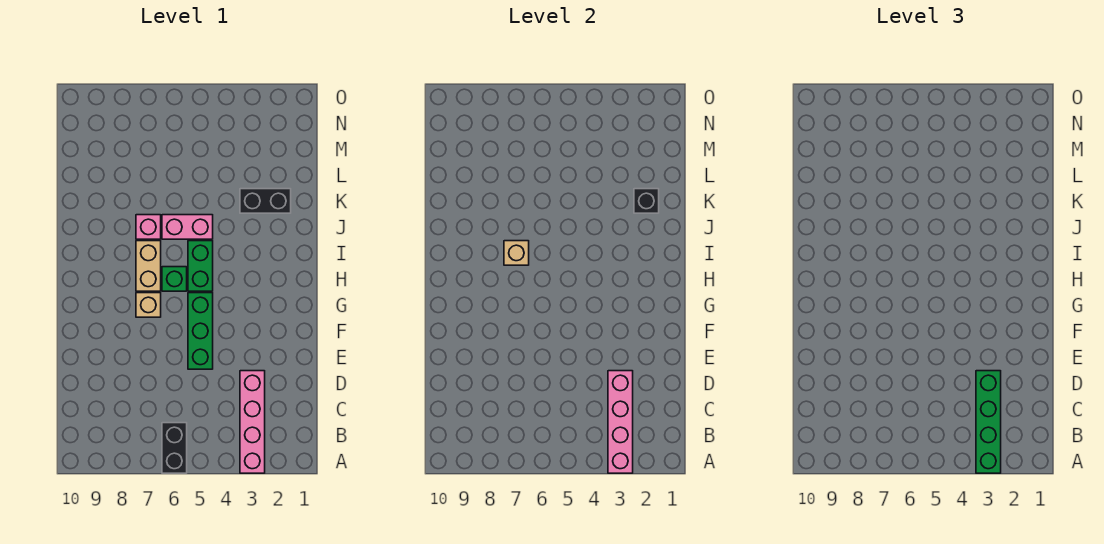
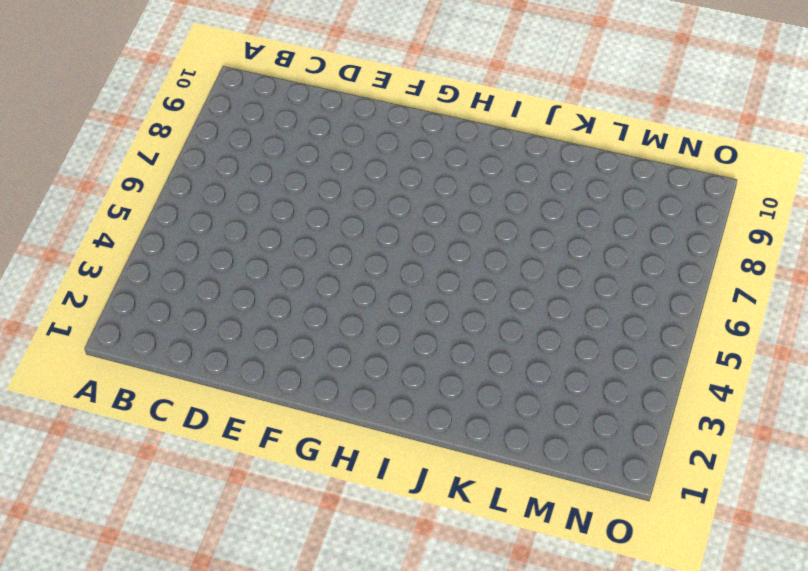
none -> pink 1x4 brick [240,371,265,473]
none -> black 1x2 brick [162,423,187,473]
none -> green 1x3 brick [188,293,213,369]

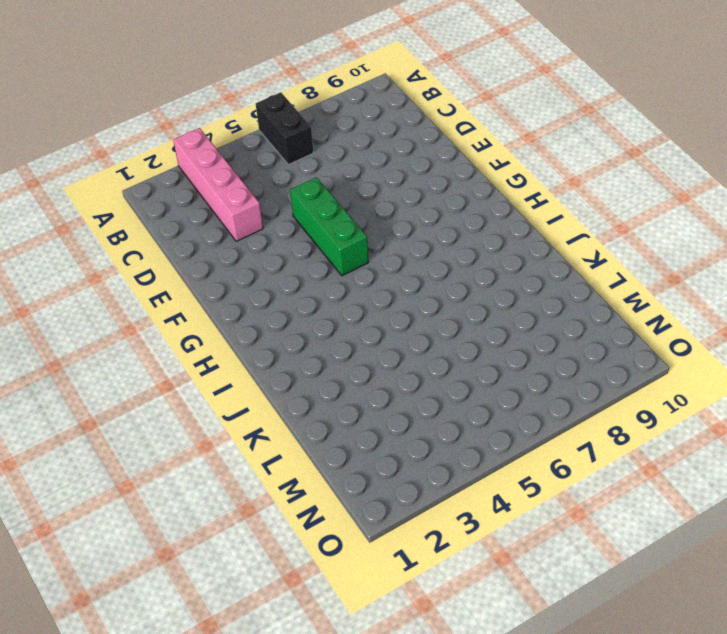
none -> tan 1x1 brick [136,293,161,317]
none -> green 1x2 brick [188,241,213,291]
none -> green 1x1 brick [162,267,187,291]

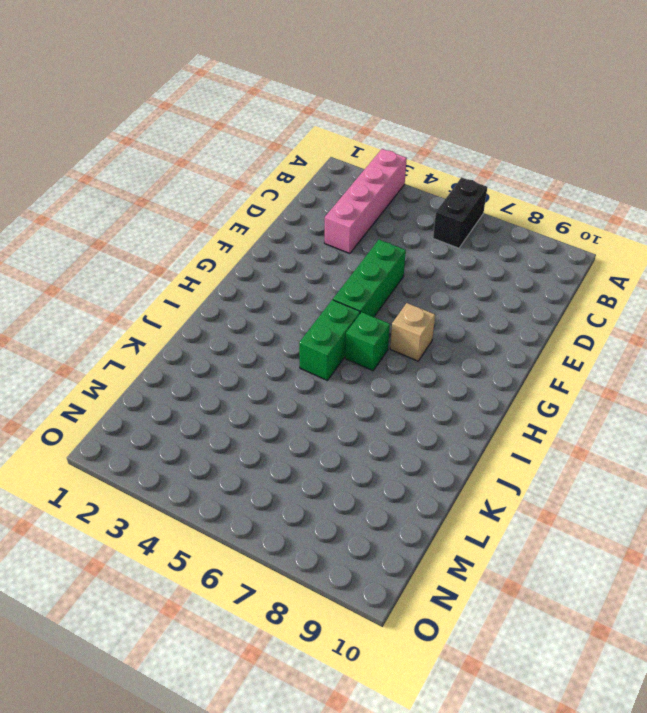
none -> tan 1x2 brick [136,241,161,291]
none -> pink 1x2 brick [162,215,213,239]
none -> pink 1x1 brick [136,215,161,239]

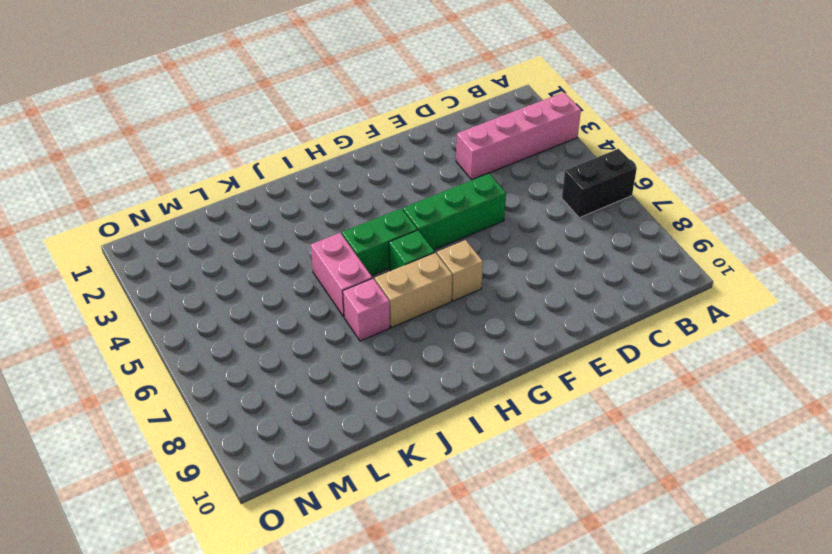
none -> black 1x2 brick [240,189,291,213]
none -> pink 1x4 brick [608,371,633,473]
none -> tan 1x1 brick [504,241,529,265]

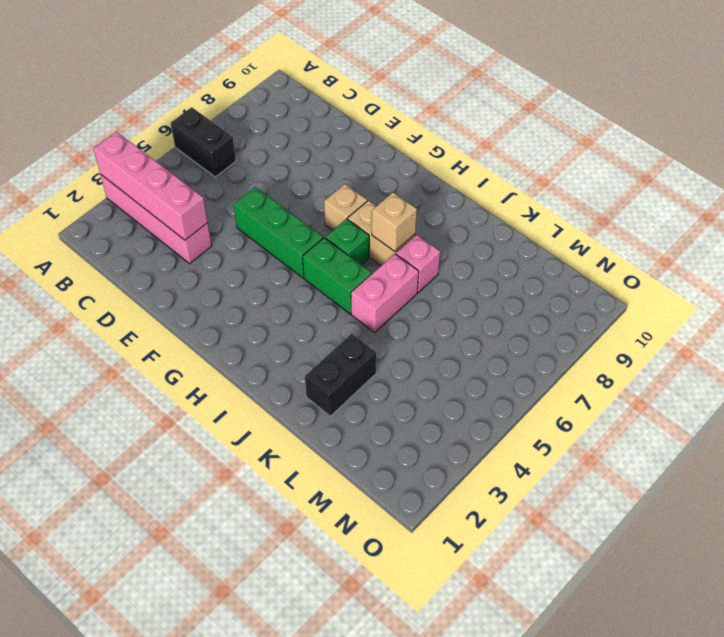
none -> black 1x1 brick [634,189,659,213]
none -> green 1x4 brick [976,371,1001,473]

